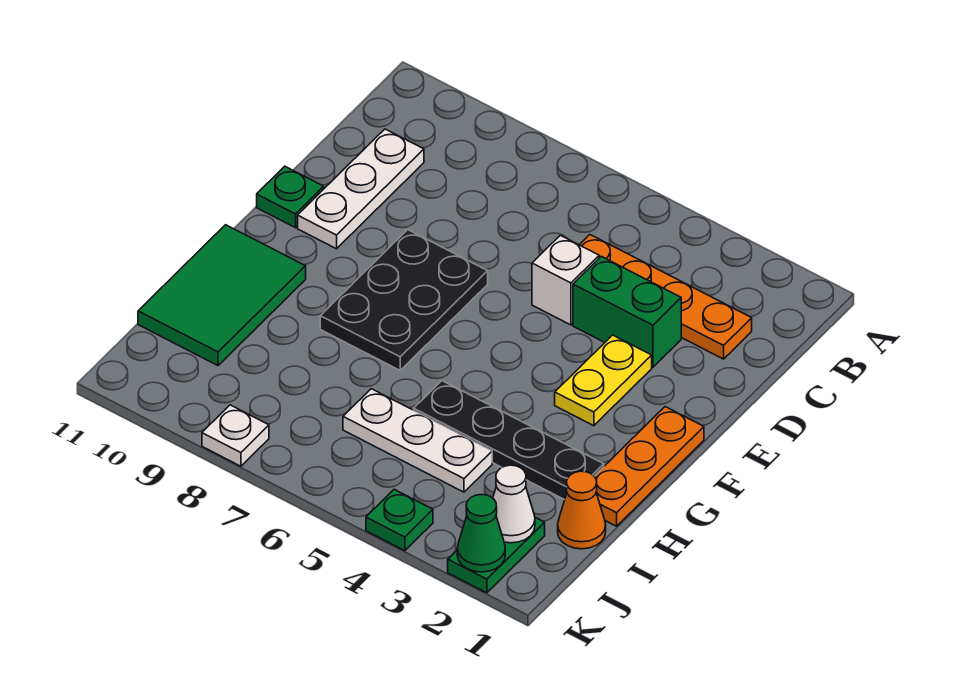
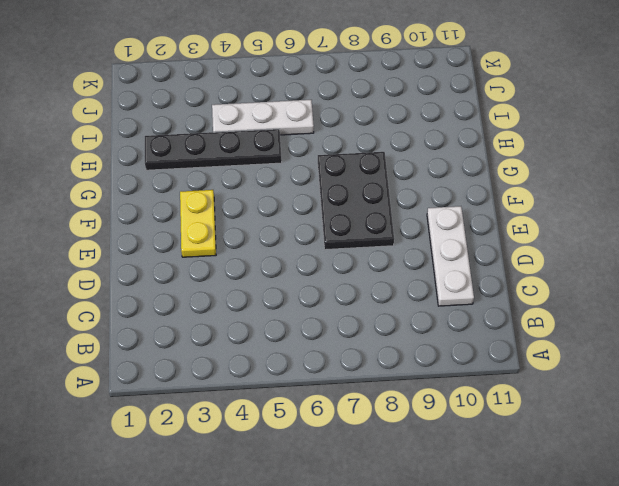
none -> orange 1x4 plate [580,235,752,359]
none -> green 1x2 brick [573,256,681,367]
none -> white 1x1 brick [532,235,599,325]

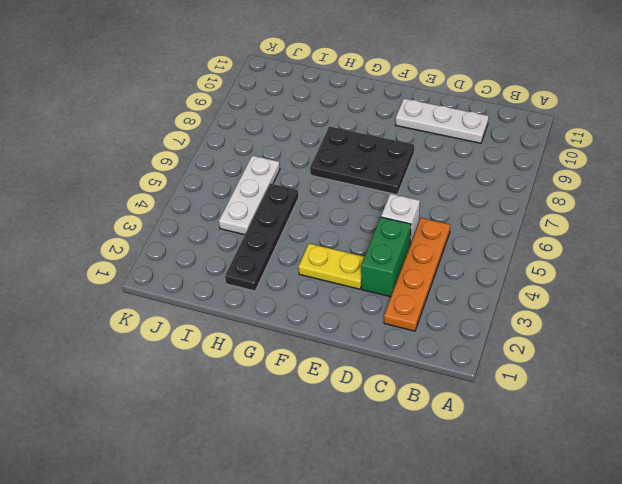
none -> green 1x1 plate [257,166,324,228]
none -> orange 1x3 plate [594,407,704,526]
none -> green 2x3 tile [138,225,306,366]

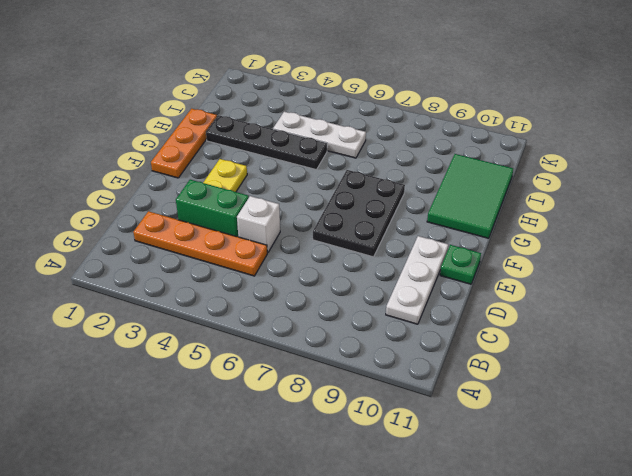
none -> orange 1x1 cone [558,471,606,549]
none -> green 1x2 plate [448,518,545,593]
none -> green 1x1 plate [366,489,433,551]

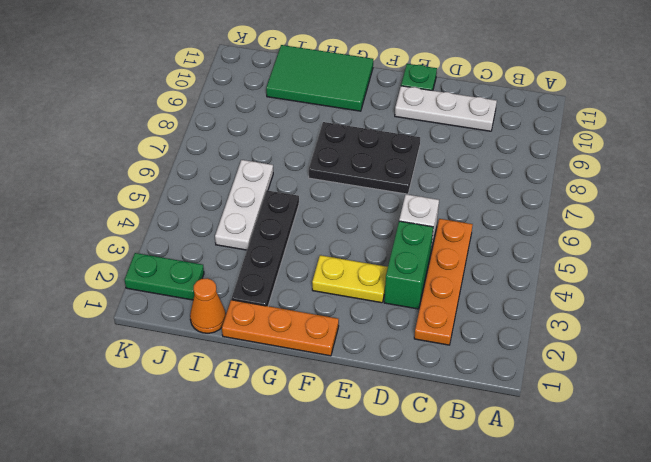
none -> green 1x1 plate [366,489,433,551]
none -> white 1x1 plate [202,405,269,466]
none -> white 1x1 cone [493,465,535,543]

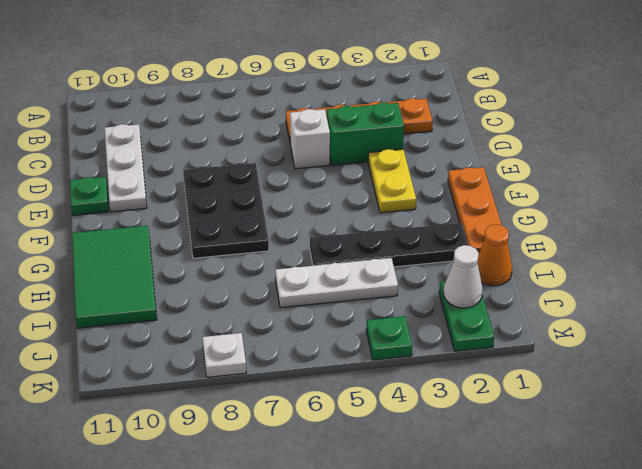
none -> green 1x1 cone [457,495,505,572]

